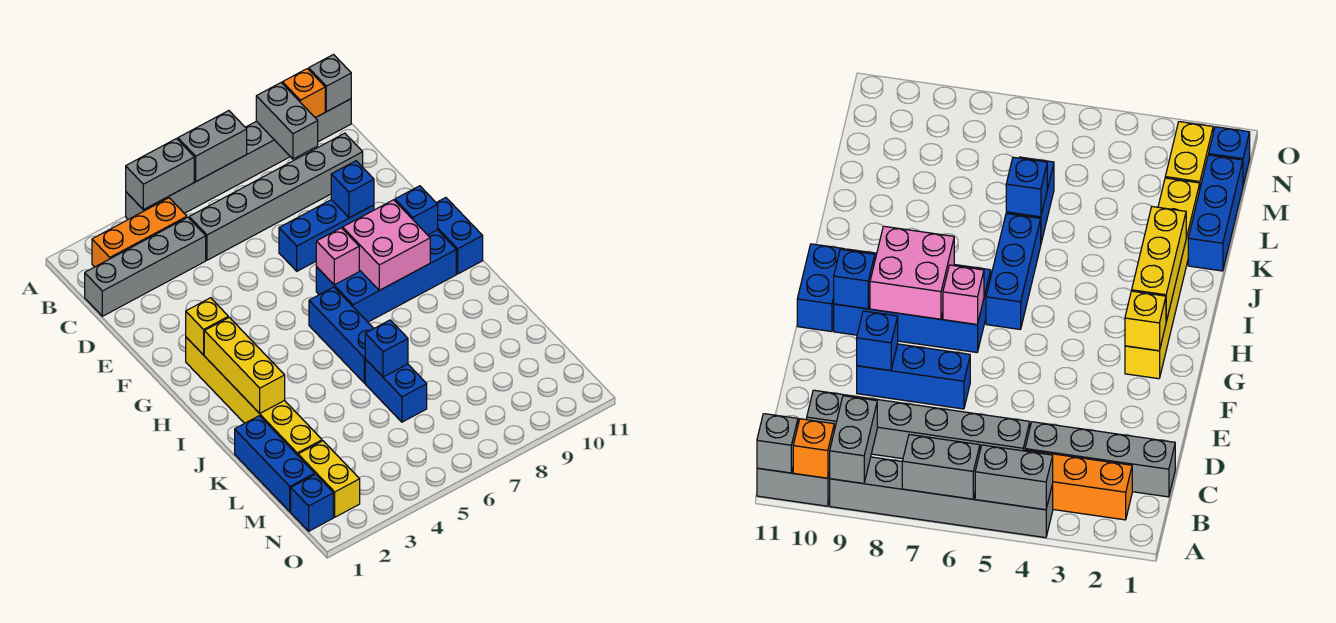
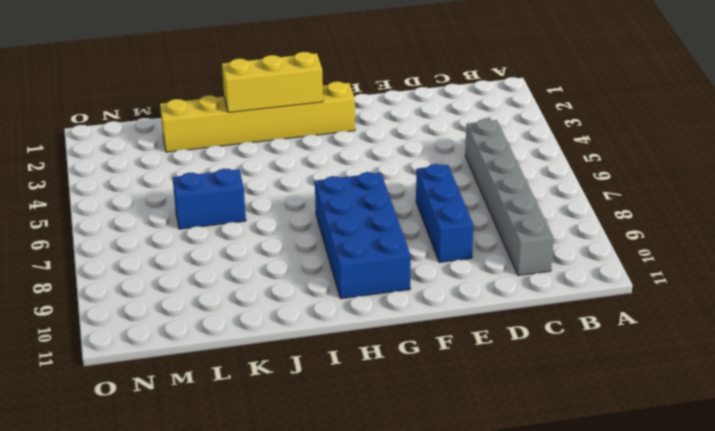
none -> grey 1x6 brick [126,121,290,219]
none -> grey 1x2 brick [316,99,351,142]
none -> orange 1x3 brick [92,198,187,267]

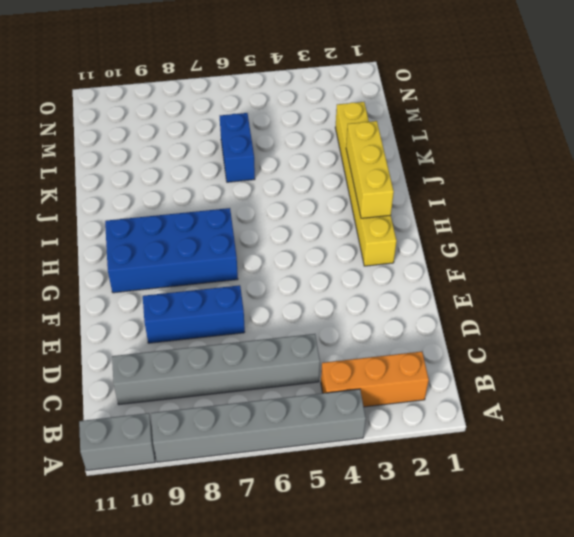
none -> grey 1x4 brick [85,217,206,316]
none -> blue 1x2 brick [436,198,483,274]
none -> blue 1x3 brick [309,287,374,383]

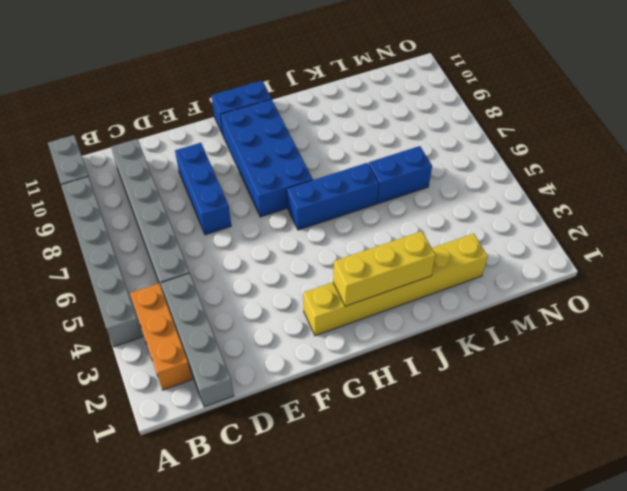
none -> blue 1x3 brick [235,416,315,512]
none -> yellow 1x2 brick [298,441,360,517]
none -> blue 1x1 brick [291,474,333,531]

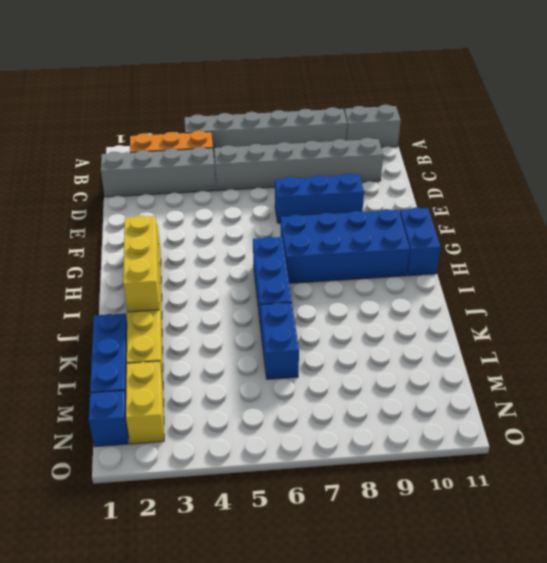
none -> grey 1x2 brick [126,139,194,210]
none -> grey 1x2 brick [178,111,247,181]
none -> grey 1x2 brick [256,83,318,159]

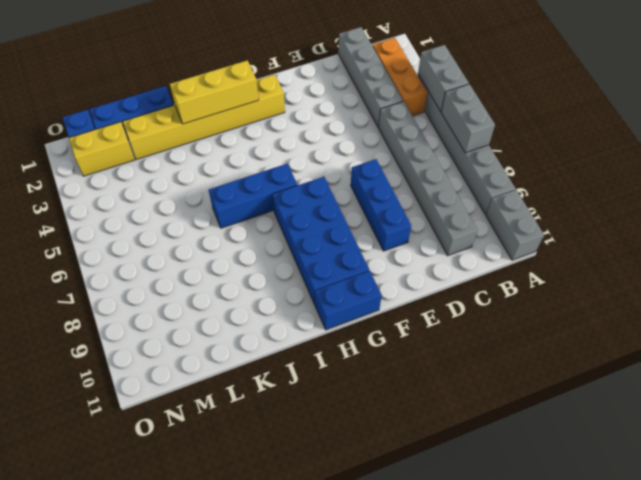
none -> blue 1x2 brick [365,359,427,422]
none -> grey 1x2 brick [256,83,318,159]
none -> orange 1x1 brick [282,69,325,118]

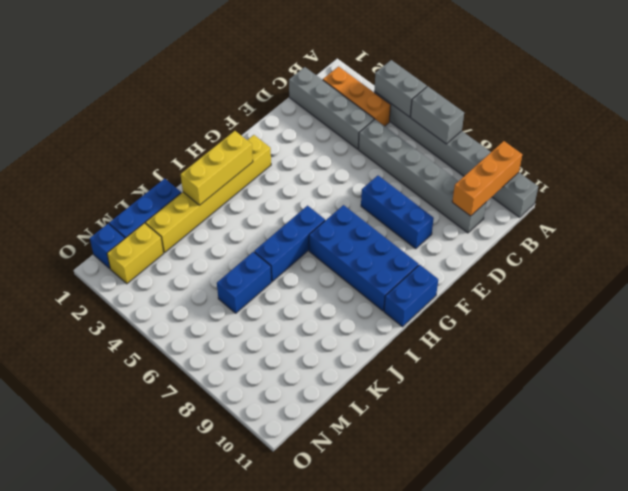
orange 1x3 brick [452,141,522,216] -> orange 1x1 brick [282,69,325,118]
none -> grey 1x2 brick [256,83,318,159]
none -> grey 1x1 brick [309,55,351,112]
none -> blue 1x1 brick [331,161,374,218]

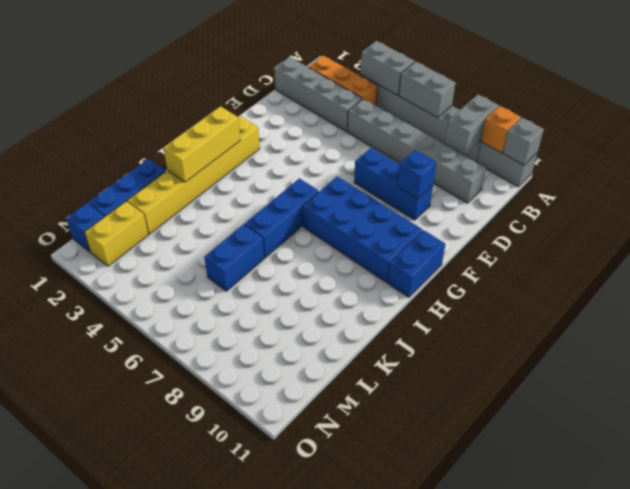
none -> yellow 1x1 brick [186,298,228,355]
none -> pink 1x1 brick [316,228,359,285]
none -> pink 2x2 brick [343,200,430,290]

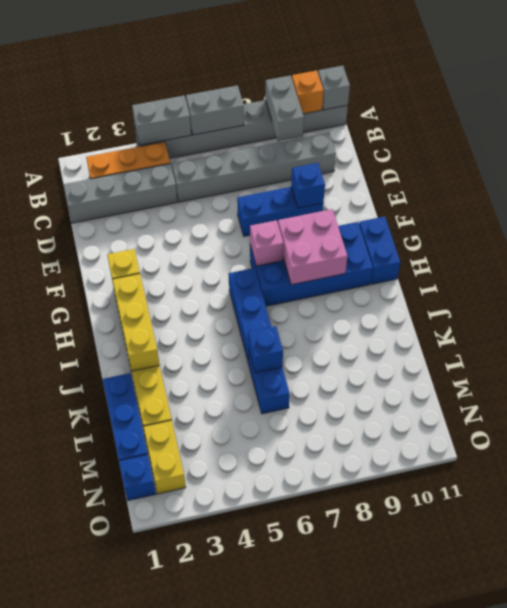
none -> blue 1x1 brick [395,186,438,235]

